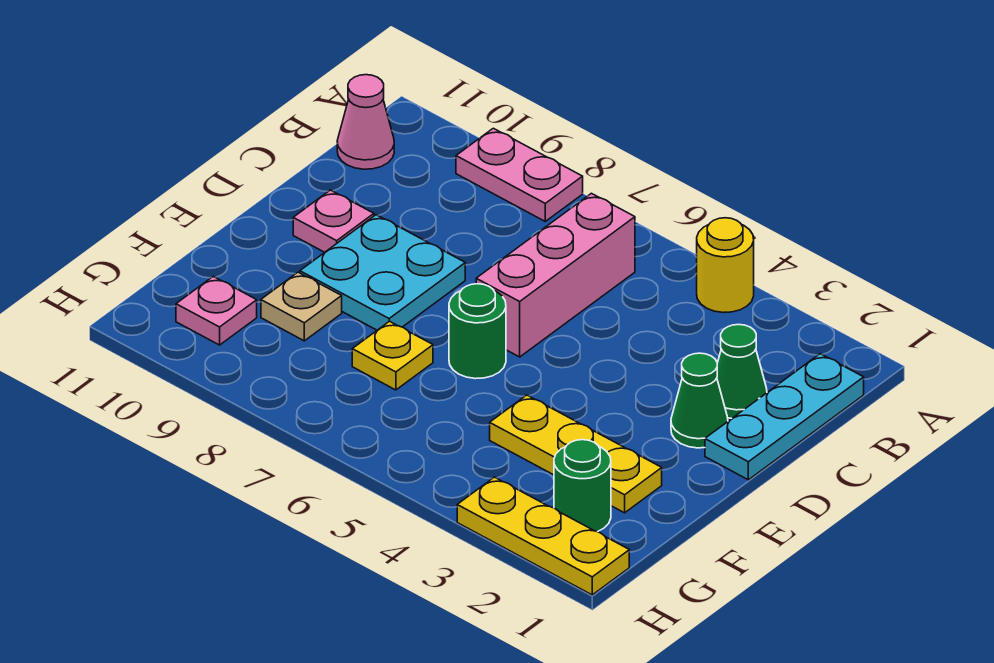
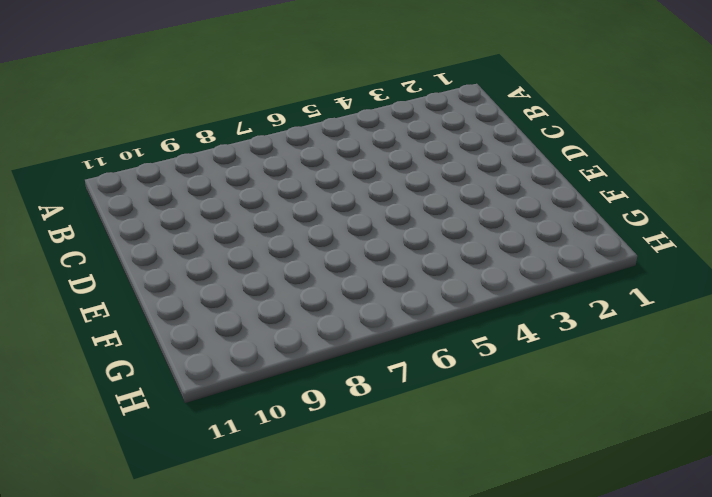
none -> yellow 1x1 round brick [697,218,754,312]
none -> pink 1x2 plate [456,128,583,221]
none -> cyan 1x3 plate [705,354,864,480]

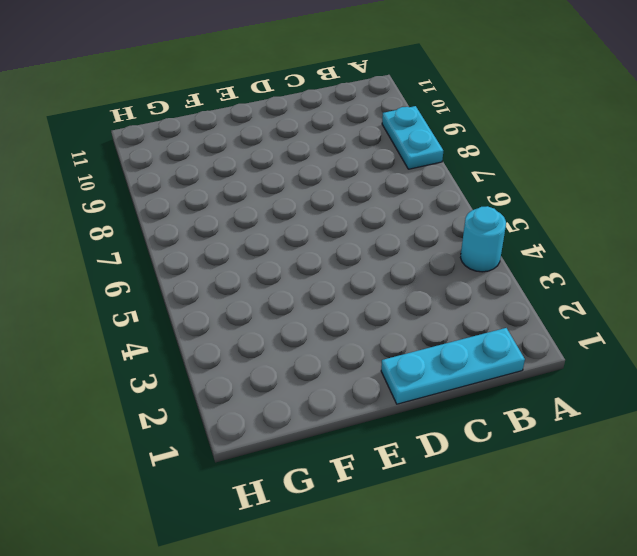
cyan 1x1 round brick [461,206,506,272] -> yellow 1x1 round brick [697,218,754,312]
cyan 1x2 plate [382,106,443,169] -> pink 1x2 plate [456,128,583,221]
none -> pink 1x3 brick [476,193,635,357]
none -> pink 1x1 cone [337,75,394,169]
none -> green 1x1 cone [717,324,767,418]

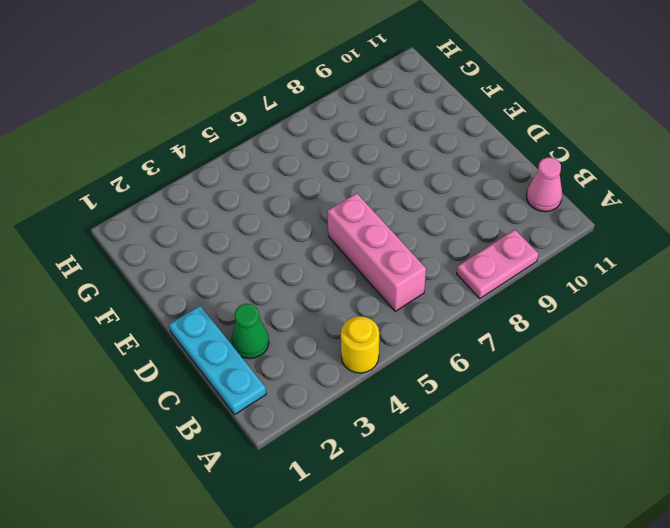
none -> green 1x1 cone [671,353,728,448]
none -> cyan 2x2 plate [300,215,465,330]
none -> pink 1x1 plate [293,190,374,252]

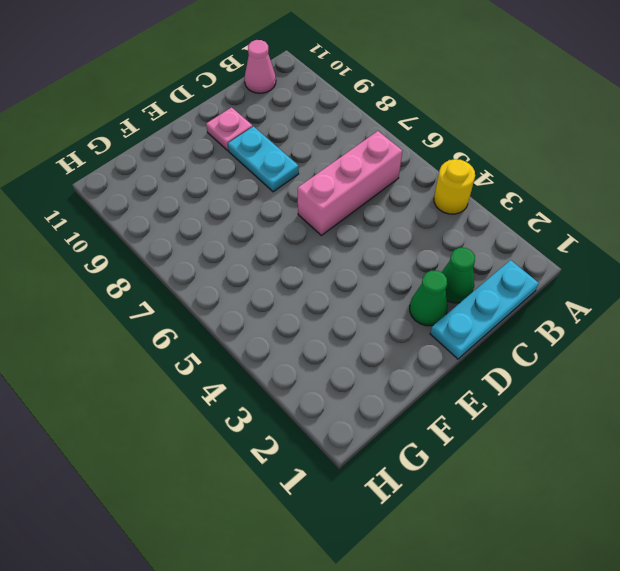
cyan 1x2 plate [228,127,299,192] -> cyan 2x2 plate [300,215,465,330]
none -> pink 1x2 plate [456,128,583,221]
none -> green 1x1 round brick [449,284,506,379]
none -> yellow 1x3 plate [490,395,662,513]

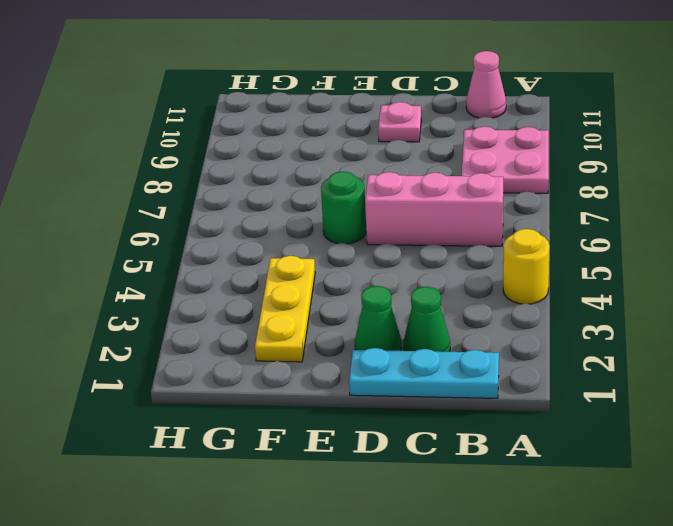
pink 2x2 plate [462,127,549,193] -> pink 1x2 plate [456,128,583,221]
none -> cyan 2x2 plate [300,215,465,330]
none -> yellow 1x1 plate [352,321,433,390]
none -> tan 1x1 plate [261,272,342,341]

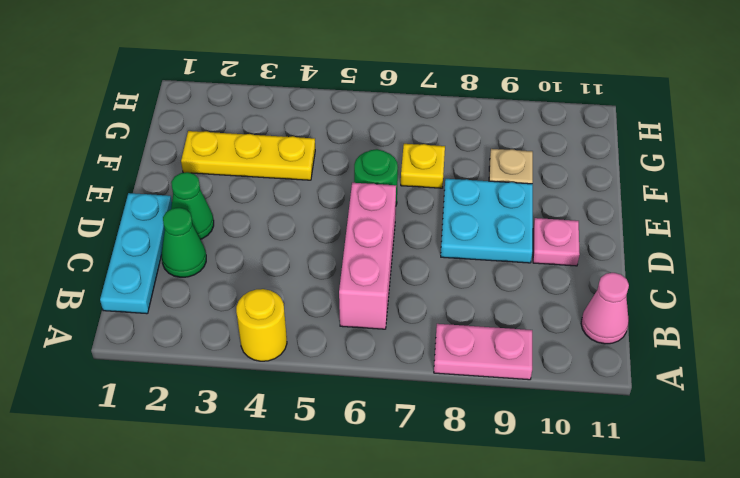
none -> green 1x1 round brick [554,440,611,532]
none -> pink 1x1 plate [176,276,257,345]
none -> yellow 1x3 plate [457,477,629,595]

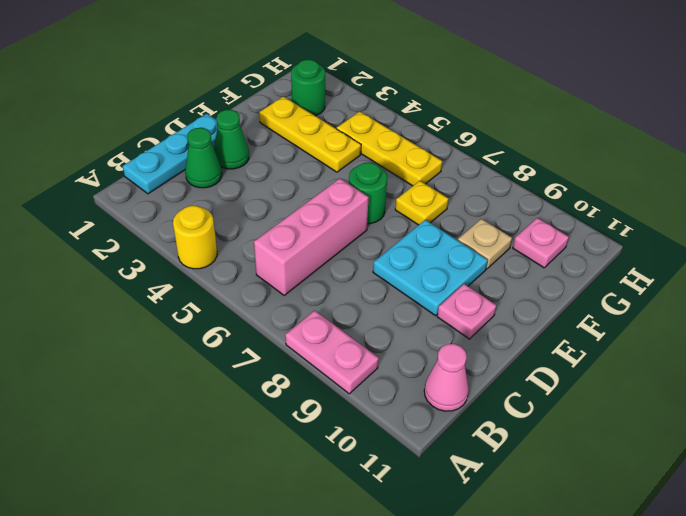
yellow 1x3 plate [336,112,442,186] -> yellow 1x3 plate moved to [457,477,629,595]

